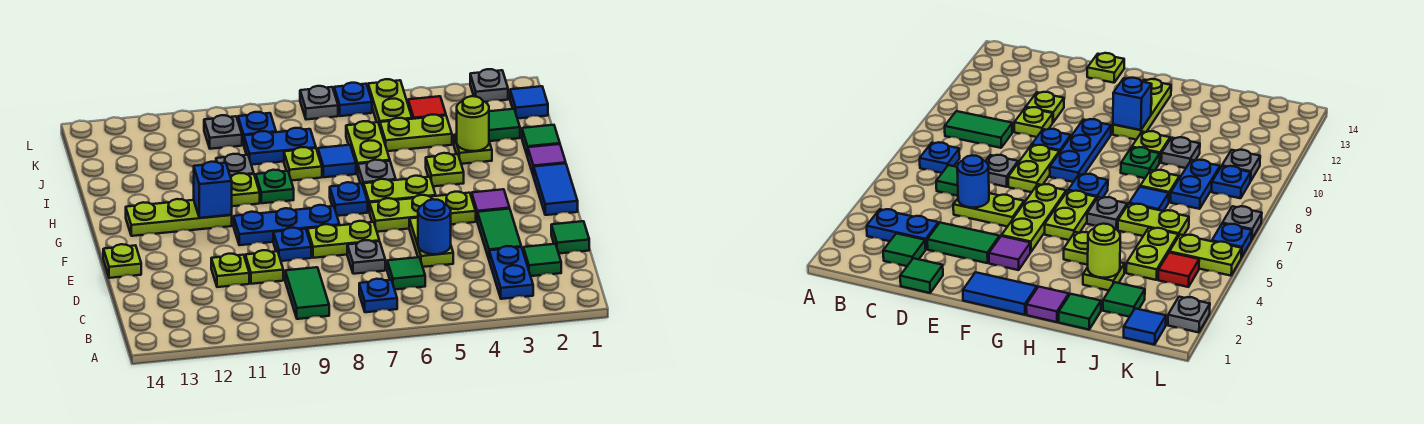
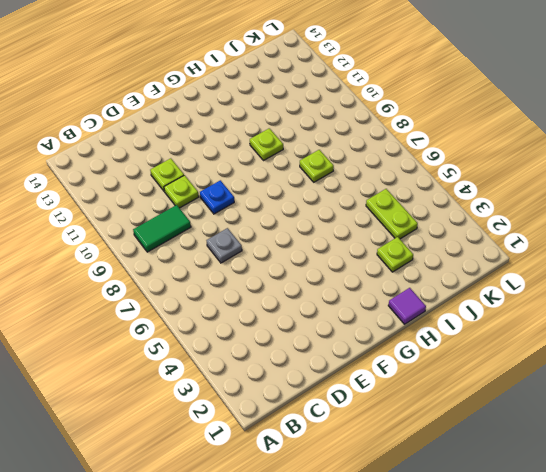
none -> blue 1x2 plate [489,246,533,299]
none -> blue 1x1 plate [359,279,397,312]
none -> green 1x1 tile [523,244,561,276]
none -> green 1x1 tile [387,257,425,290]

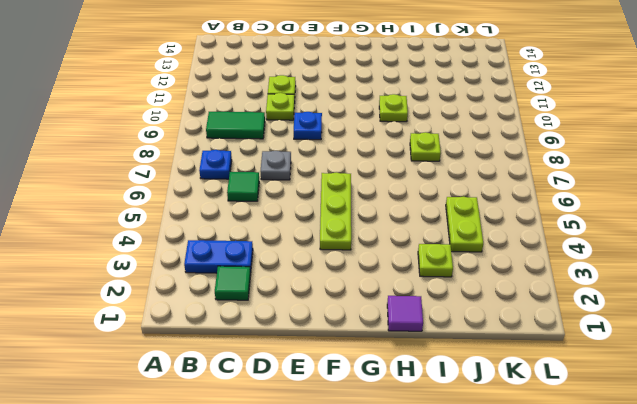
none -> green 1x1 tile [551,221,589,254]
none -> green 1x2 tile [477,209,521,259]
none -> lime 1x2 plate [409,218,453,267]
none -> lime 1x2 plate [307,221,379,258]

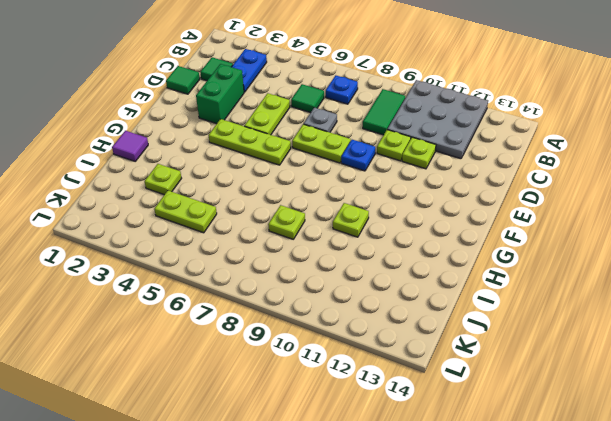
grey 3x3 plate [387,80,488,159] -> none
green 1x2 brick [196,64,244,124] -> green 1x2 tile [477,209,521,259]
none -> lime 1x1 plate [103,244,141,278]
none -> blue 1x2 tile [534,163,578,215]
none -> purple 1x1 tile [472,189,510,220]
none -> blue 1x3 plate [234,205,340,245]

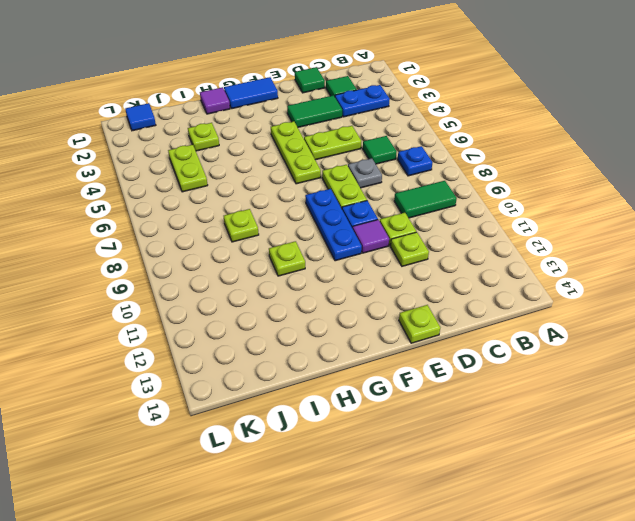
purple 1x1 tile [353,220,389,253] -> purple 1x1 tile moved to [472,189,510,220]
none -> lime 1x2 plate [364,176,436,212]
none -> blue 1x1 plate [330,182,368,216]
none -> lime 1x3 plate [126,199,232,236]
none -> lime 1x1 plate [426,153,464,186]

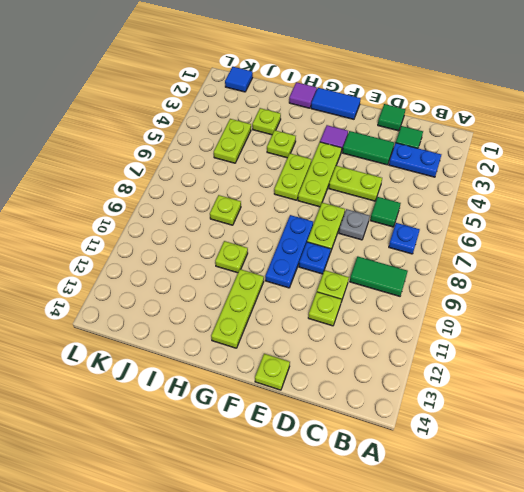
none -> blue 1x1 plate [330,182,368,216]
none -> grey 1x1 plate [358,160,396,188]
none -> green 1x1 plate [256,170,294,203]
none -> green 1x1 tile [522,125,560,157]

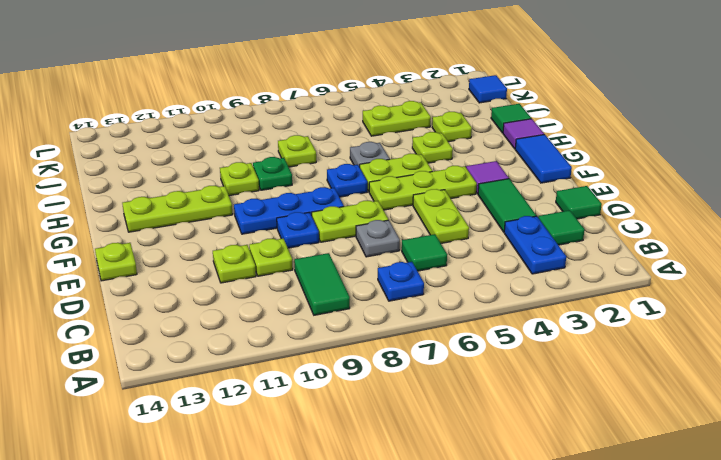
none -> lime 1x2 plate [346,121,390,174]
none -> blue 1x1 tile [318,145,356,177]
none -> grey 1x1 plate [216,154,254,177]
none -> green 1x1 tile [489,109,520,141]

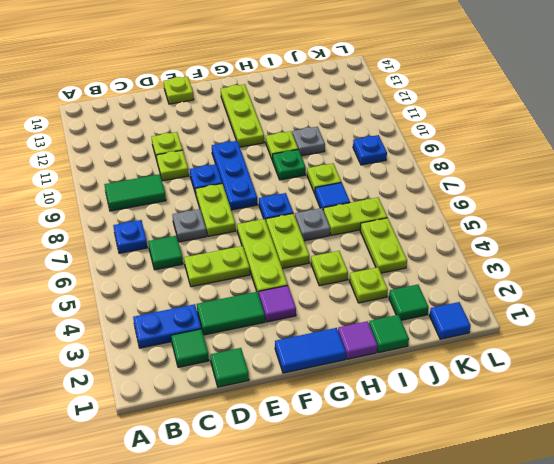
none -> blue 1x2 plate [244,128,316,165]
none -> red 1x1 tile [408,96,446,119]
none -> lime 1x2 plate [368,79,412,126]
none -> grey 1x1 plate [204,115,242,149]

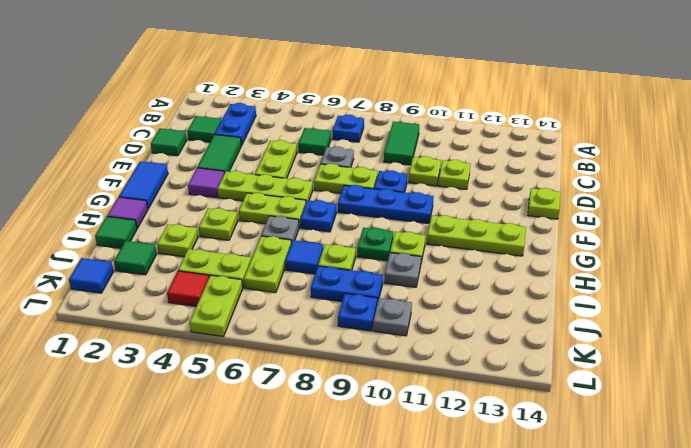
none -> grey 1x1 plate [470,69,508,102]
none -> blue 1x1 plate [334,83,372,116]
none -> grey 1x1 plate [300,86,338,120]
none -> blue 1x1 round brick [418,199,451,254]

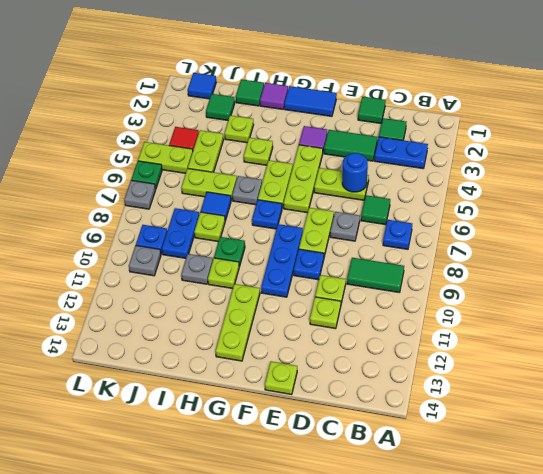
green 1x1 plate [131,161,162,189] -> blue 1x1 plate [334,83,372,116]
none -> grey 1x1 plate [470,69,508,102]
none -> blue 1x1 brick [194,162,232,218]
none -> lime 1x1 round brick [457,96,489,151]

